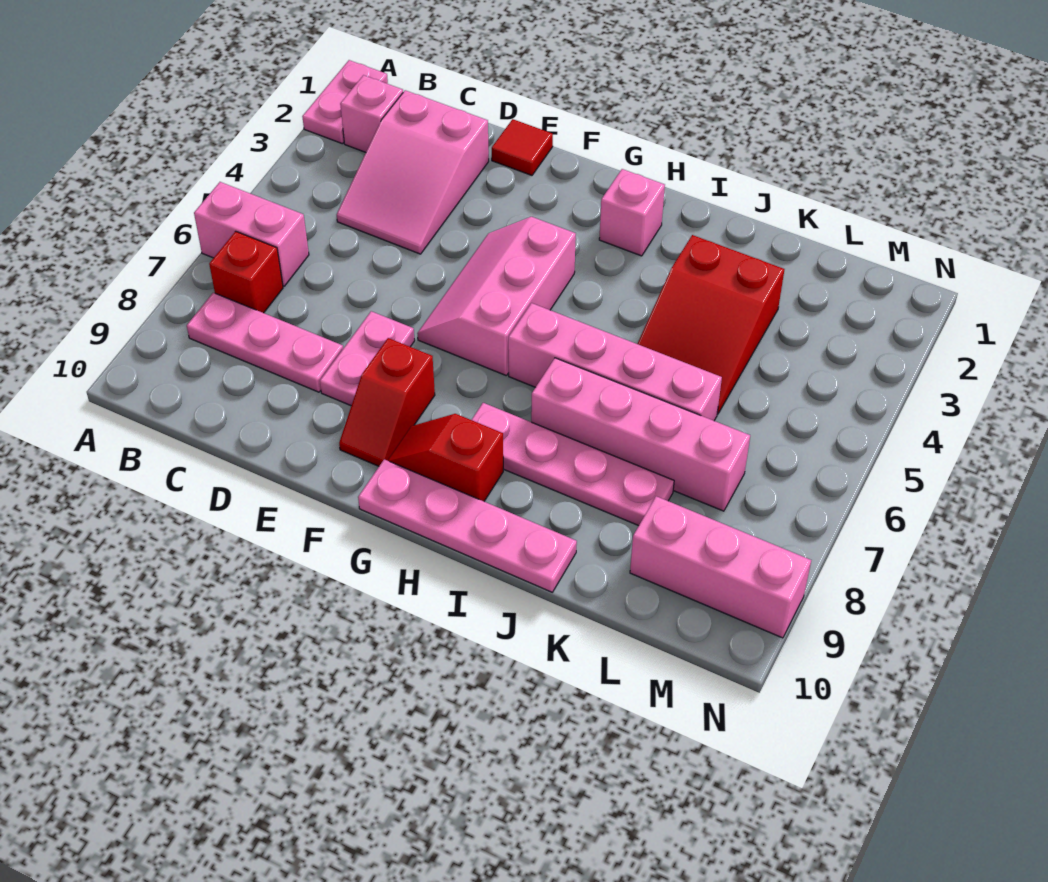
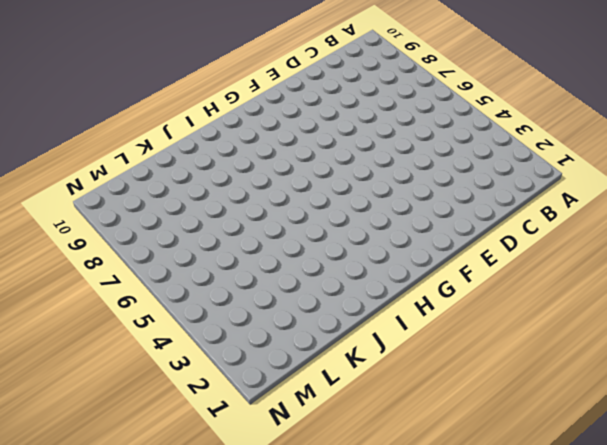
none -> pink 1x2 plate [302,60,388,144]
none -> pink 1x2 brick [194,182,309,286]
none -> pink 1x1 brick [340,75,403,152]

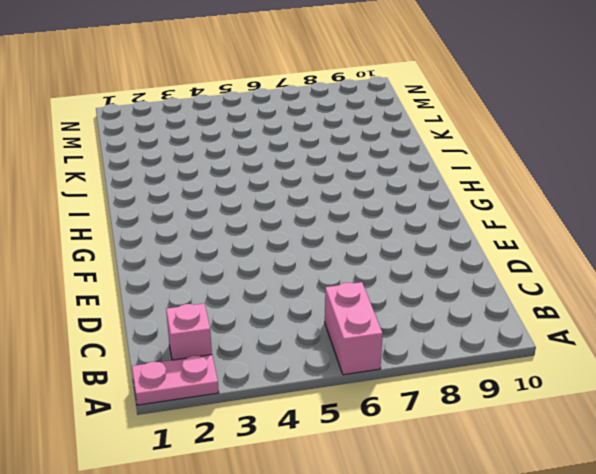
none -> red 1x1 brick [209,231,283,313]
none -> pink 1x3 plate [187,293,343,392]
none -> pink 2x3 slope [337,90,489,254]

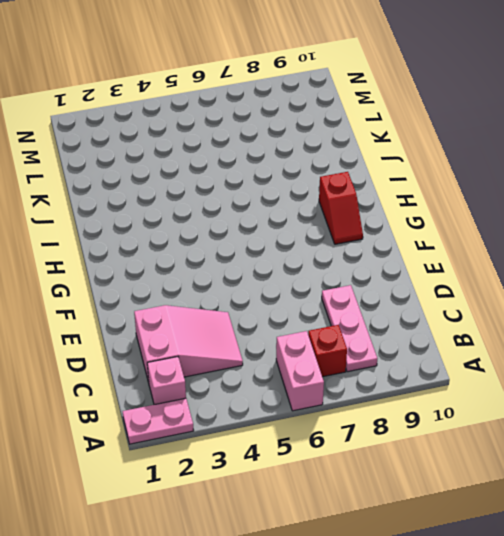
none -> red 1x1 tile [492,119,553,175]
none -> pink 1x2 plate [320,311,415,406]
none -> pink 2x3 slope [417,217,576,376]

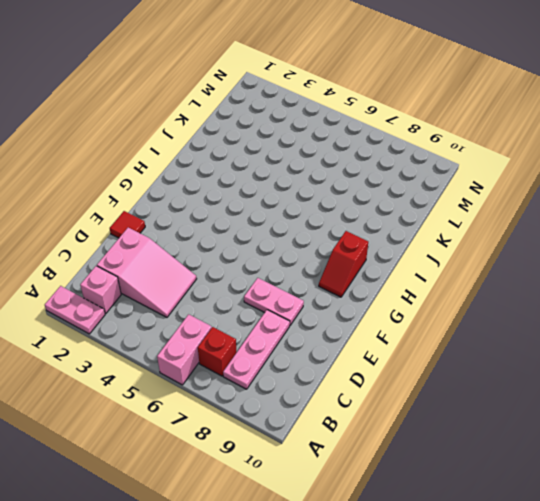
none -> pink 2x3 slope [417,217,576,376]
none -> red 1x2 slope [339,338,435,466]
none -> pink 1x4 plate [358,459,577,592]

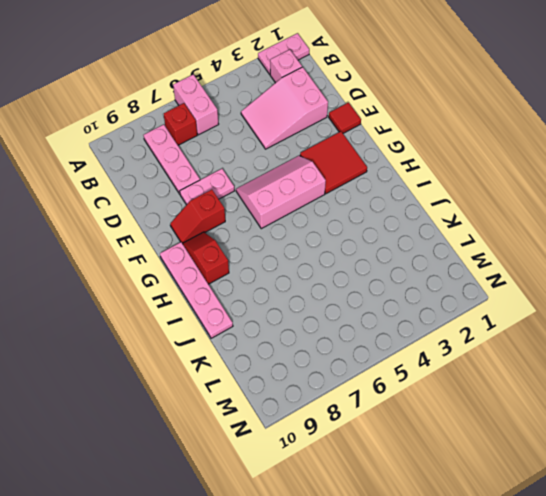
red 2x2 tile [300,132,367,194] -> none
none -> pink 1x1 brick [599,169,665,256]
none -> pink 1x4 brick [508,303,722,421]
none -> pink 1x4 plate [472,403,674,526]

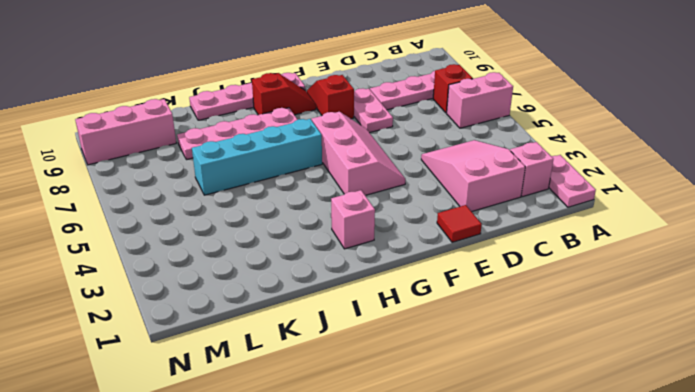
cyan 1x4 brick [192,119,322,195] -> pink 1x4 brick [508,303,722,421]
none -> pink 1x4 brick [531,358,750,511]
none -> red 2x3 slope [638,235,784,414]

